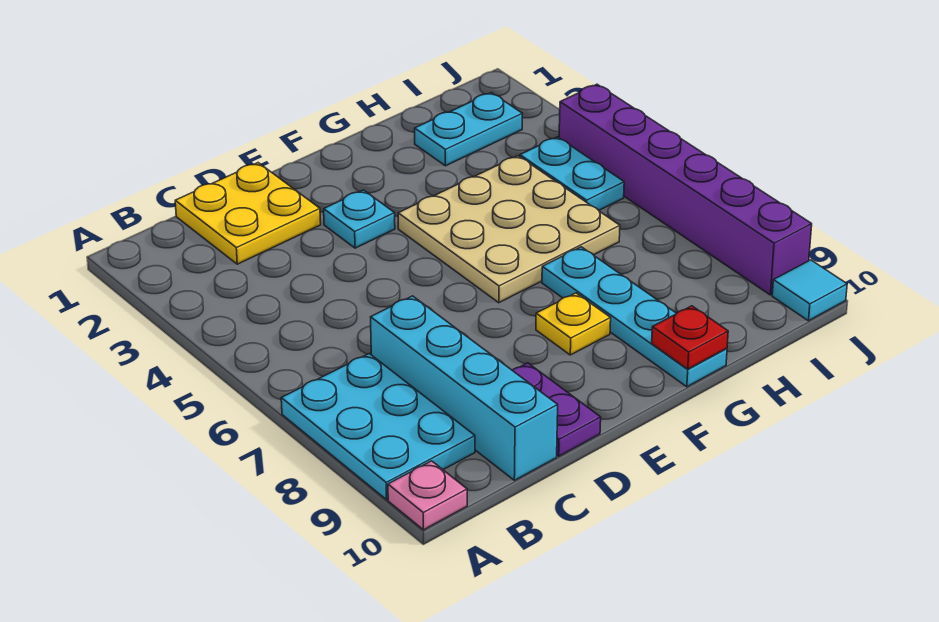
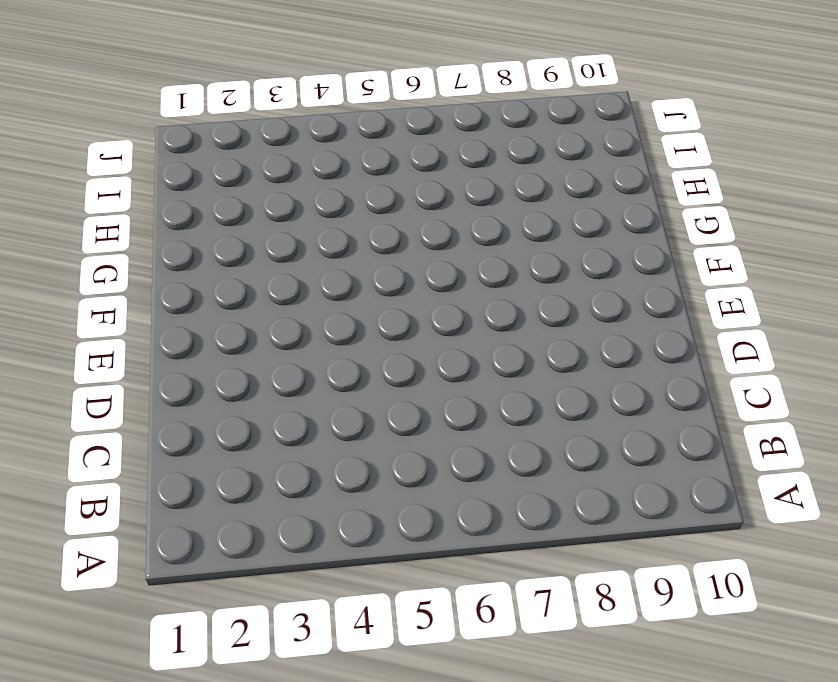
none -> cyan 2x3 plate [281,354,475,500]
none -> pink 1x1 plate [388,461,467,530]
none -> yellow 2x2 plate [175,163,321,264]

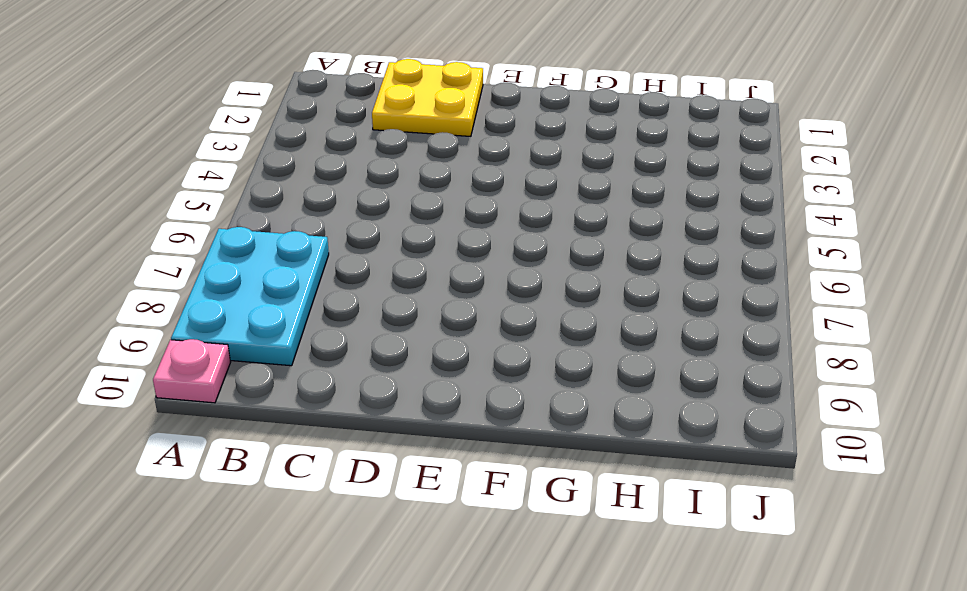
none -> cyan 1x4 brick [371,296,558,480]
none -> purple 1x2 plate [512,363,601,456]
none -> cyan 1x1 plate [324,190,395,248]

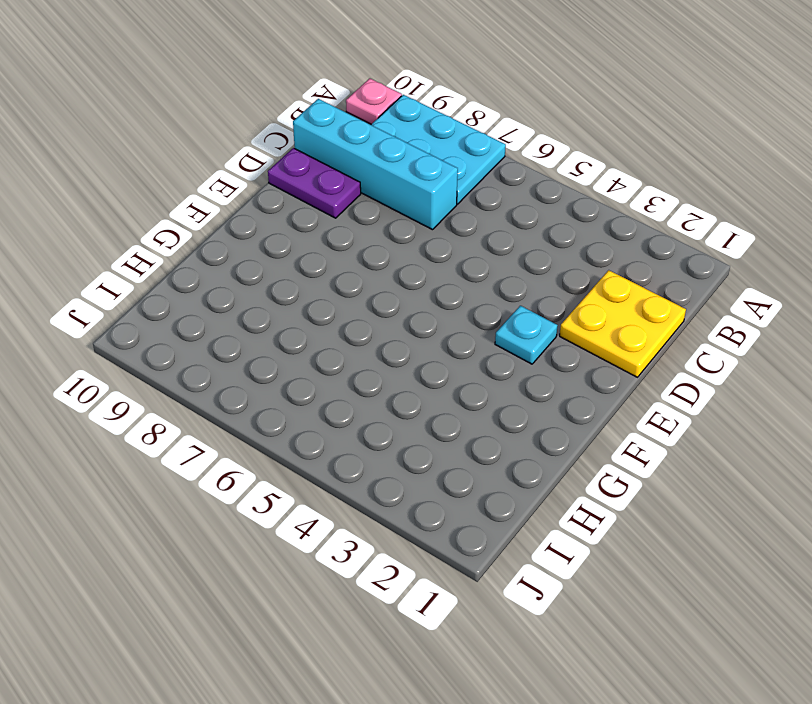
none -> tan 3x3 plate [398,156,620,303]
none -> yellow 1x1 plate [536,293,611,355]
none -> cyan 1x4 plate [542,247,727,387]

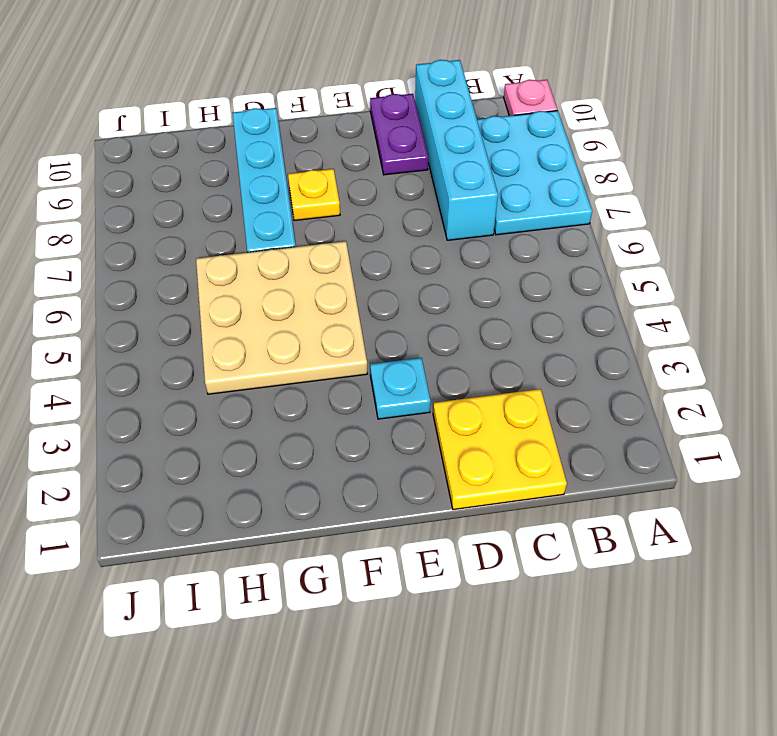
none -> cyan 1x2 plate [415,93,523,166]
none -> cyan 1x2 plate [520,137,624,210]
none -> purple 1x6 brick [559,84,812,295]

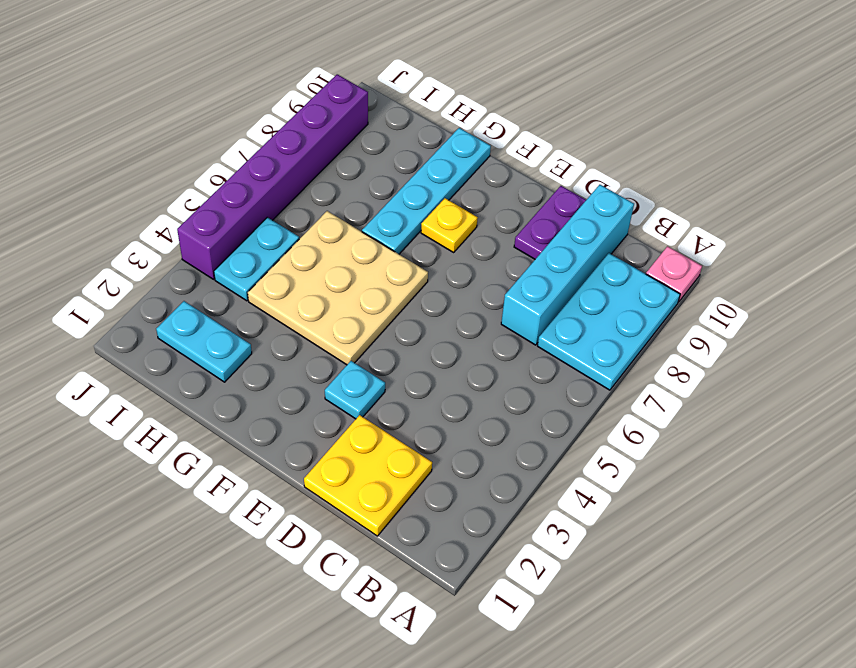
none -> cyan 1x1 tile [772,260,847,321]
none -> red 1x1 plate [652,306,728,369]

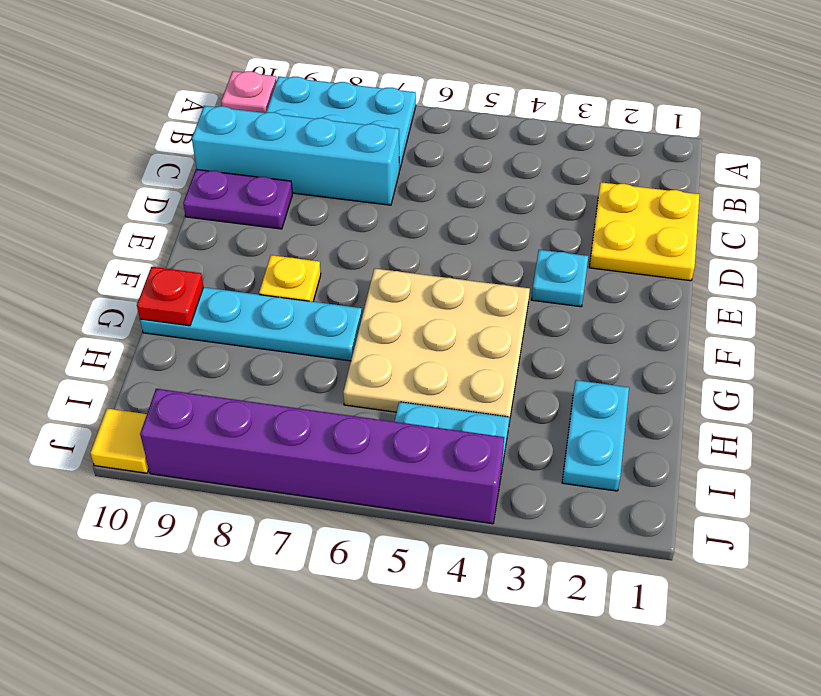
yellow 1x1 tile [90,409,149,473] -> cyan 1x1 tile [772,260,847,321]

